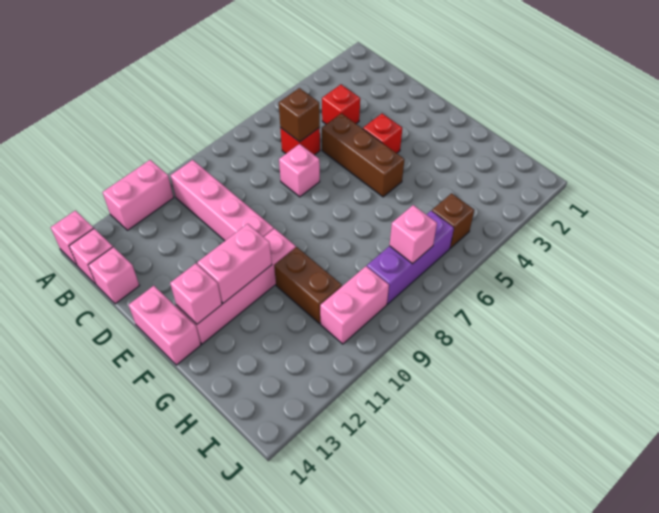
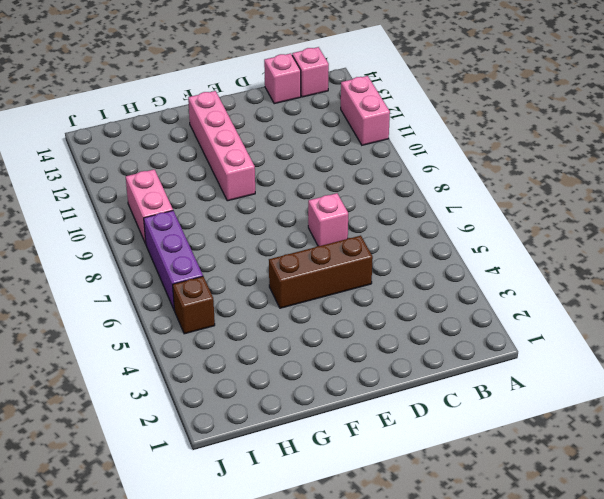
none -> pink 1x1 brick [51,211,94,266]
none -> pink 1x4 brick [170,160,274,241]
none -> red 1x1 brick [322,85,360,124]

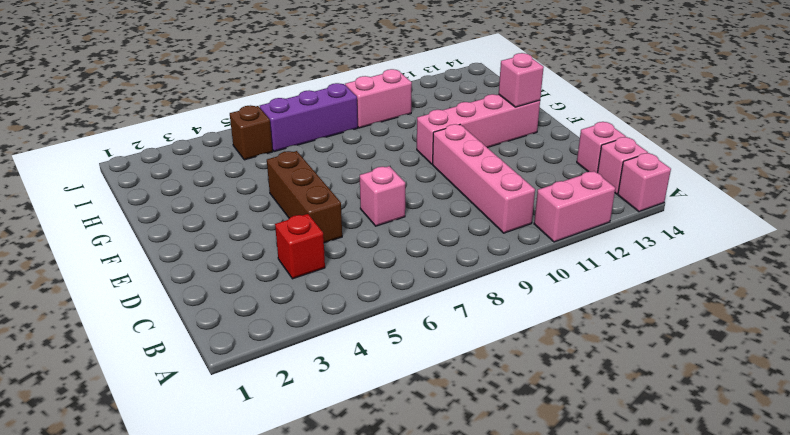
none -> red 1x1 brick [280,128,320,155]
none -> red 1x1 brick [363,113,402,153]
none -> pink 1x2 brick [129,286,201,365]

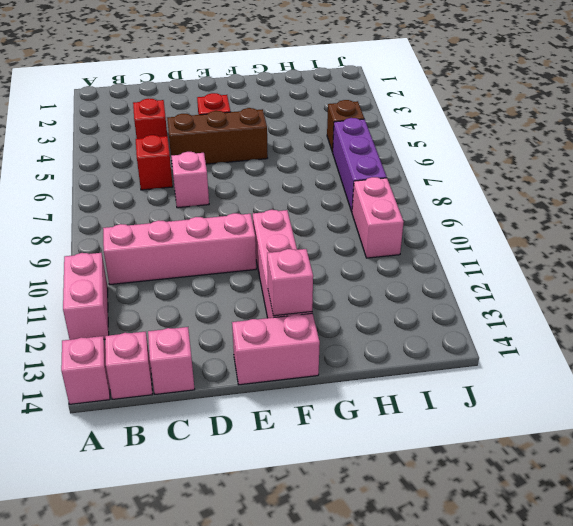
none -> brown 1x2 brick [274,247,342,324]
none -> brown 1x1 brick [279,88,320,142]
none -> pink 1x2 brick [197,224,272,303]

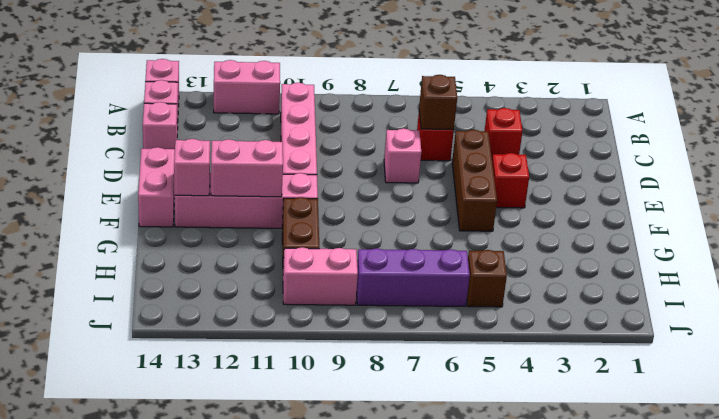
none -> pink 1x1 brick [390,205,437,264]

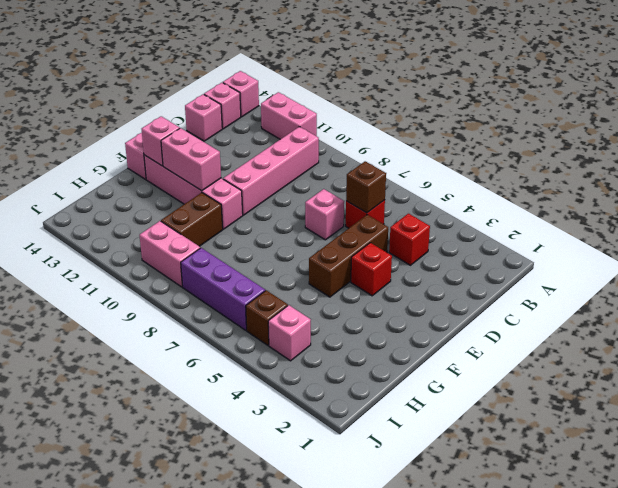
pink 1x1 brick [268,305,311,361] -> pink 1x1 brick moved to [390,205,437,264]

